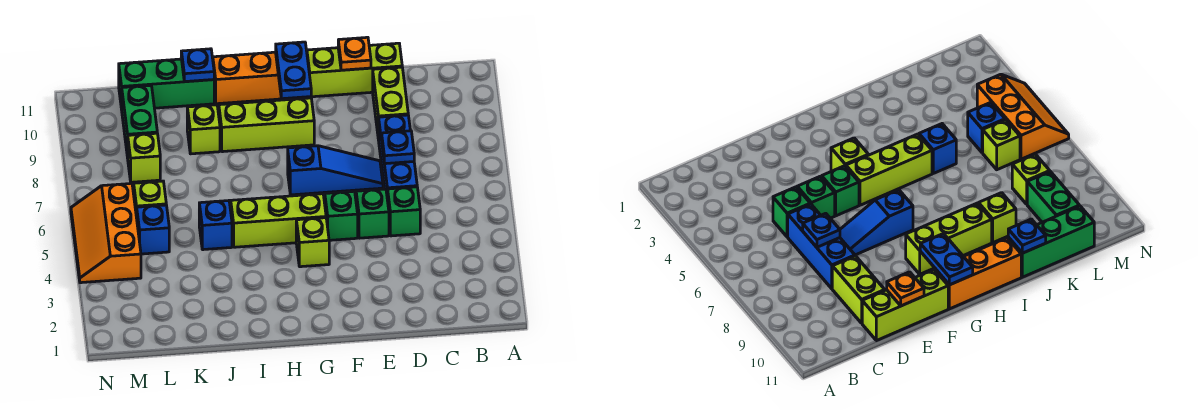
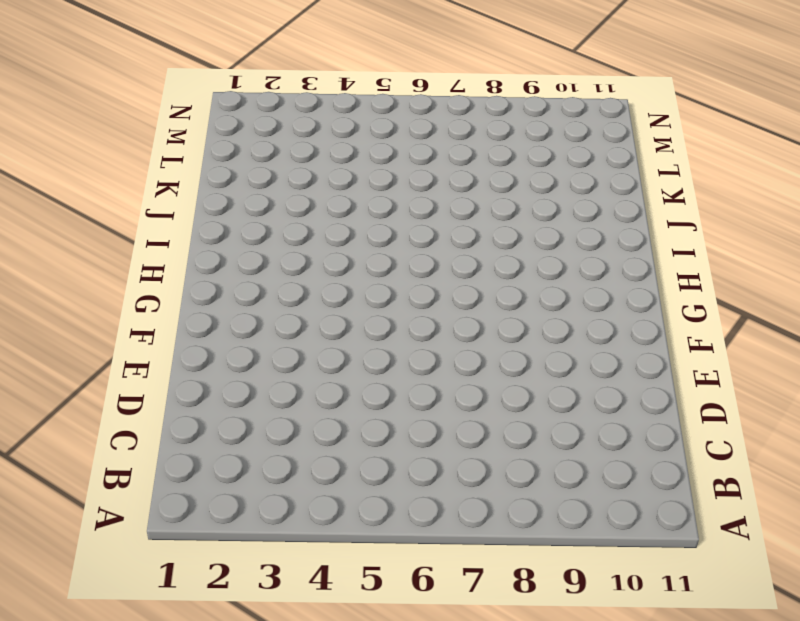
none -> green 1x1 brick [388,187,420,236]
none -> blue 1x3 brick [379,115,417,200]
none -> lime 1x2 brick [373,67,408,140]

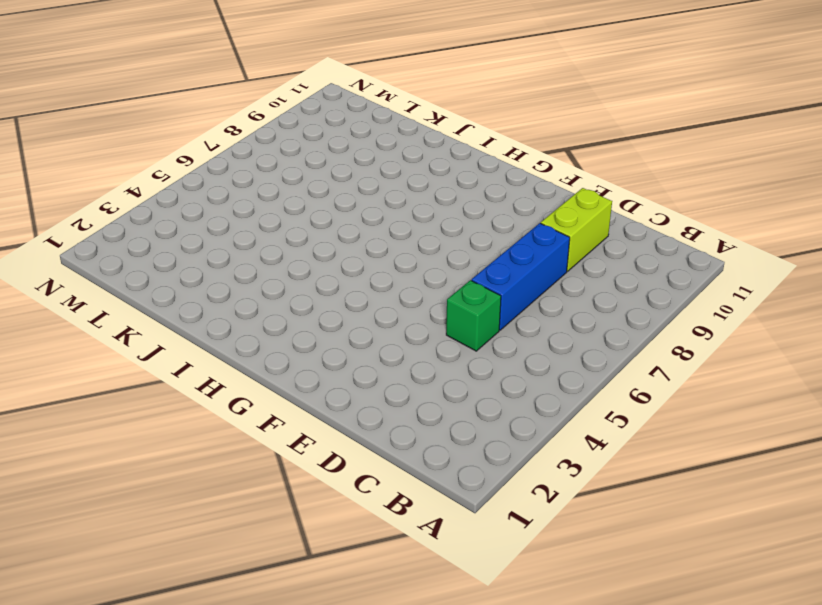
none -> lime 1x3 brick [307,43,402,97]
none -> green 1x1 brick [356,189,389,238]
none -> blue 1x3 slope [288,146,383,195]

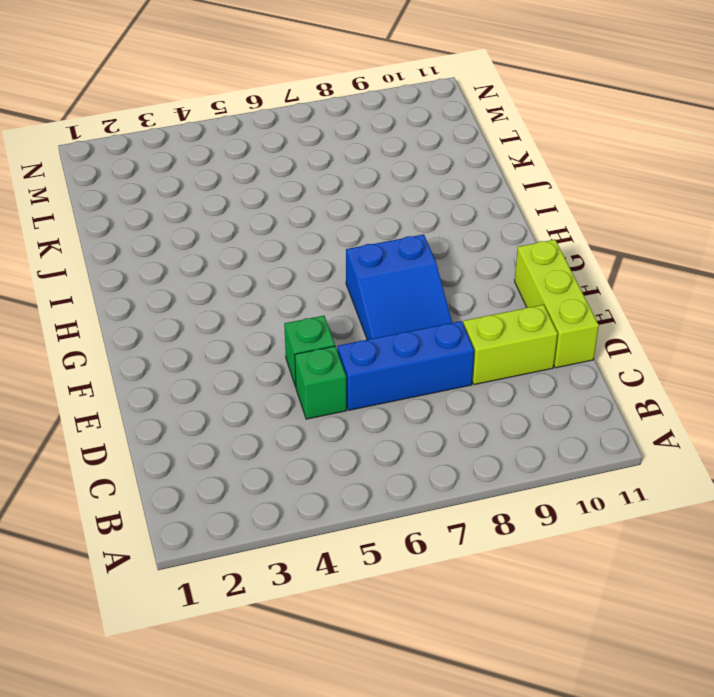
blue 2x3 slope [346,234,452,340] -> blue 1x3 slope [288,146,383,195]
none -> green 1x1 brick [325,191,358,240]
none -> lime 1x1 brick [296,218,329,267]
none -> lime 1x3 brick [231,194,326,247]

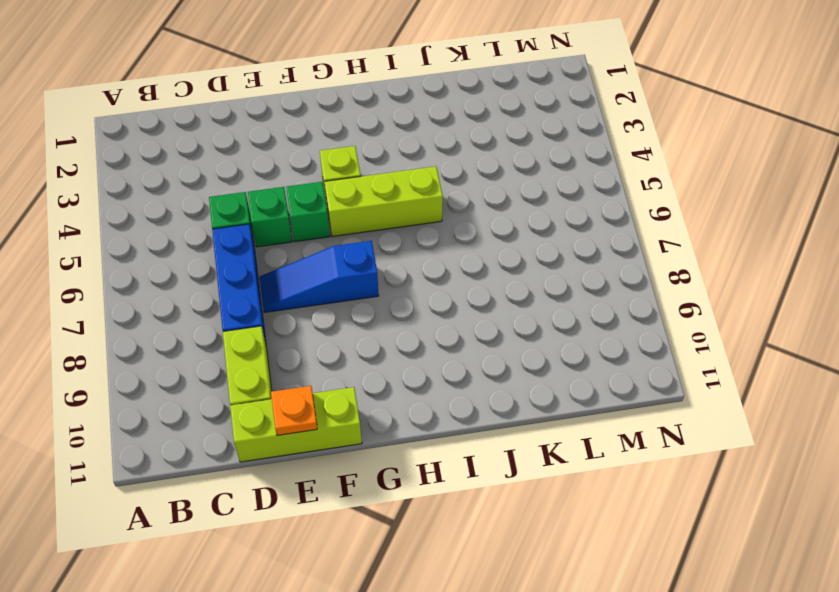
none -> lime 1x3 brick [219,98,314,152]
none -> orange 1x3 brick [213,52,302,104]
none -> blue 1x1 brick [199,201,232,250]

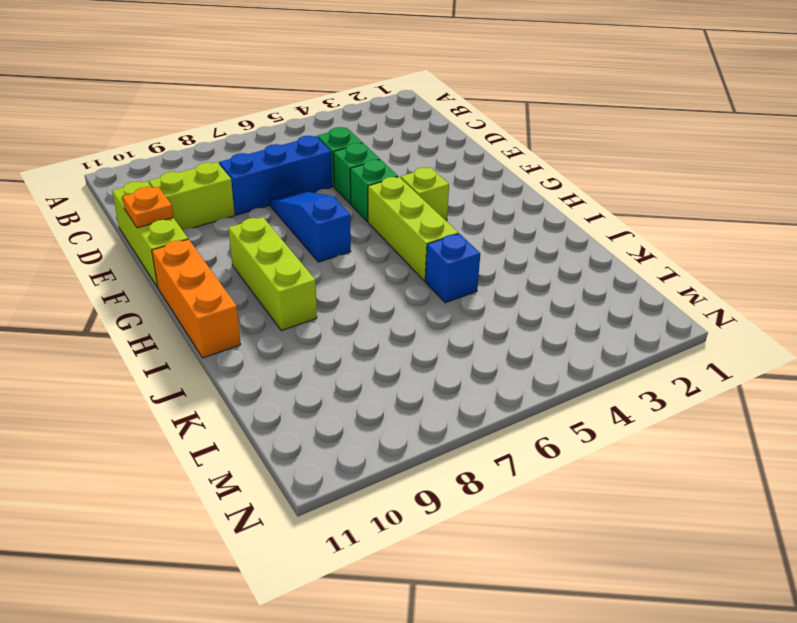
none -> lime 1x1 brick [187,105,220,154]
none -> green 1x3 brick [119,59,214,109]
none -> blue 1x1 brick [137,205,169,254]

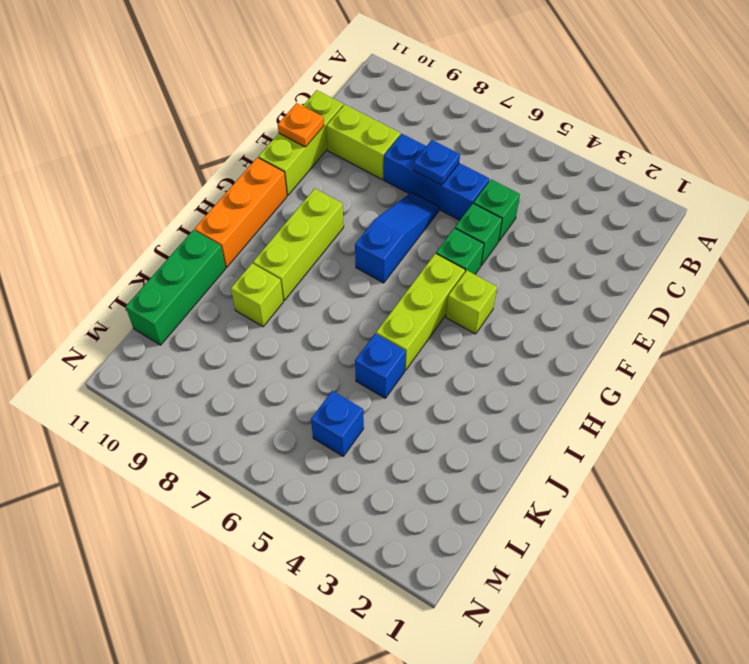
none -> lime 1x1 brick [134,181,166,218]
none -> lime 1x1 brick [128,133,160,182]
none -> green 1x2 brick [122,85,157,158]

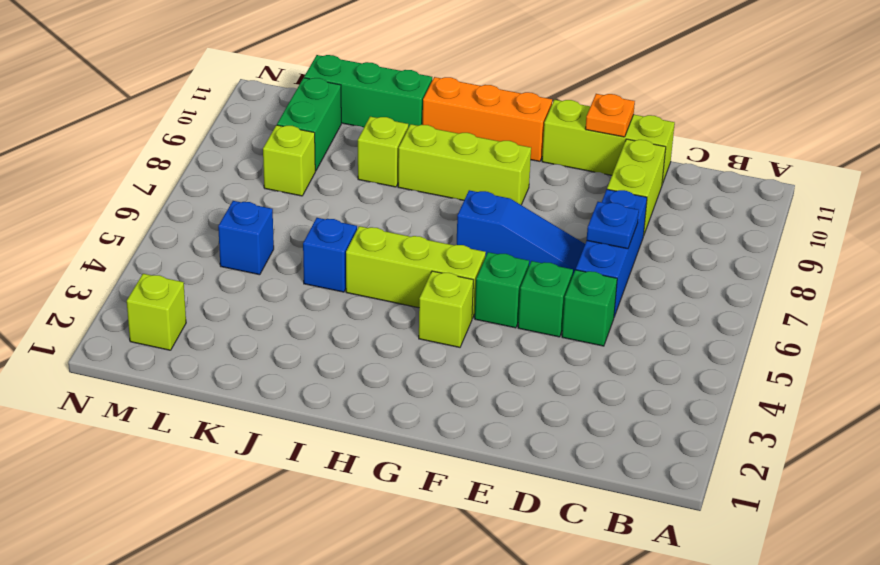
lime 1x1 brick [127,274,186,350] -> lime 1x1 brick moved to [134,181,166,218]
none -> orange 2x3 slope [71,183,141,283]
none -> blue 1x2 plate [276,42,311,99]
none -> blue 1x1 plate [181,49,214,82]

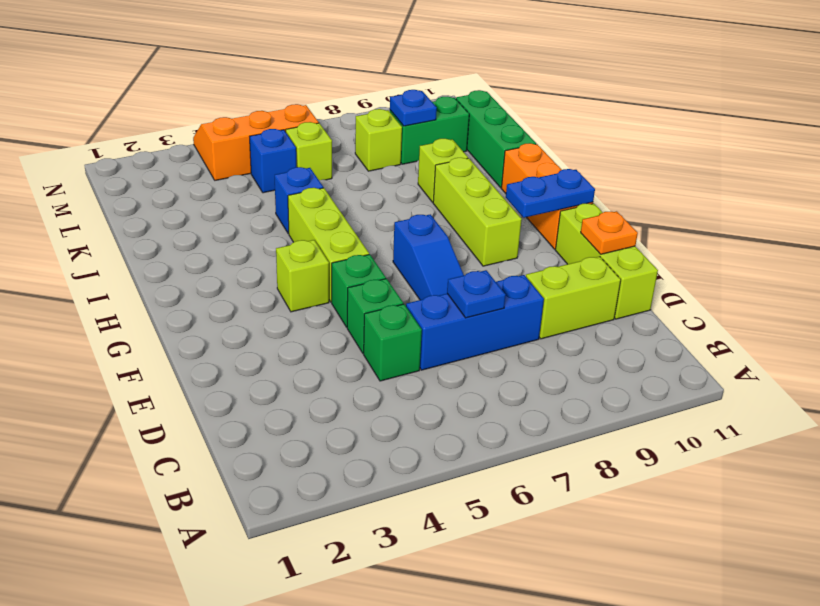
blue 1x1 plate [390,90,437,126] -> blue 1x1 plate moved to [181,49,214,82]

